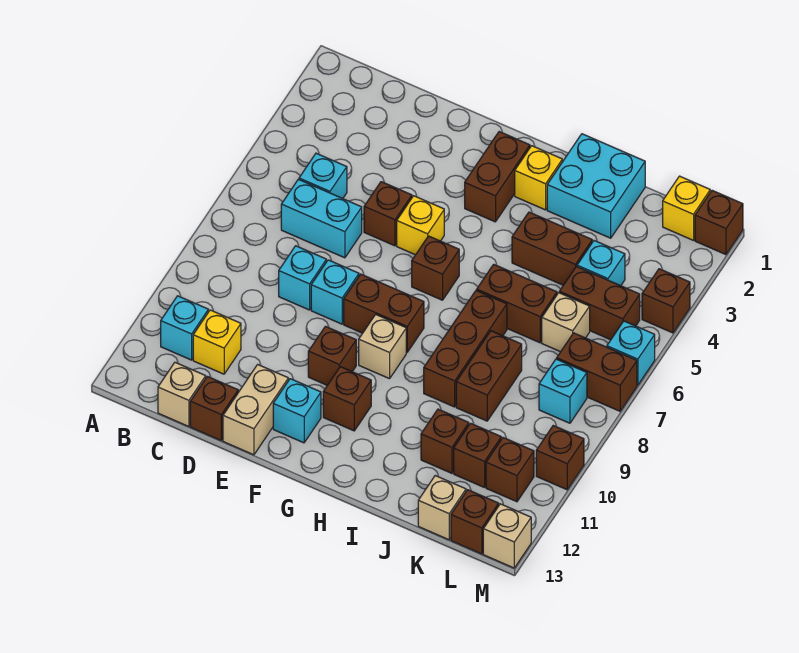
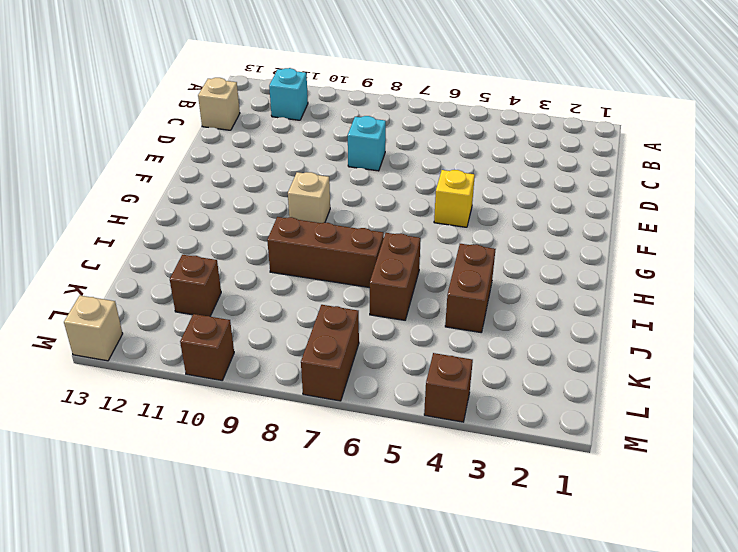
none -> cyan 1x1 brick [299,153,347,199]
none -> cyan 1x2 brick [281,179,362,258]
none -> yellow 1x1 brick [193,310,241,374]
none -> brown 1x1 brick [190,376,238,440]

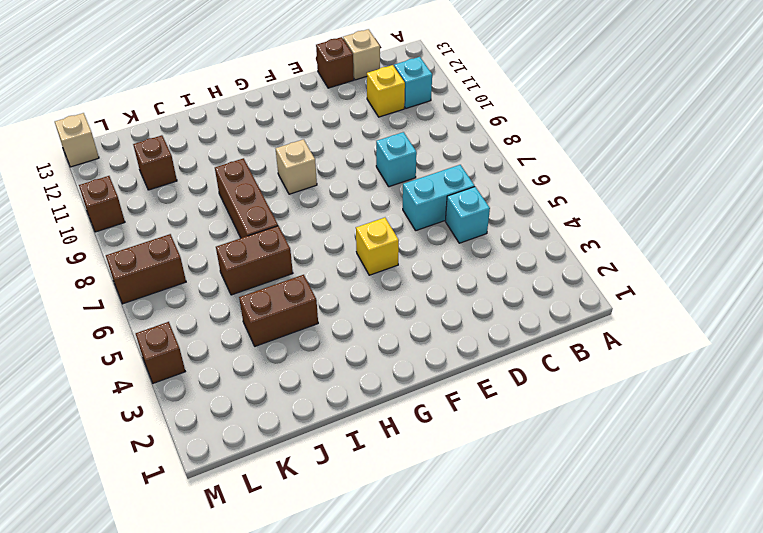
none -> brown 1x1 brick [364,182,412,246]
none -> cyan 1x1 brick [311,260,359,324]
none -> tan 1x2 brick [223,364,288,455]
none -> brown 1x2 brick [344,274,424,352]

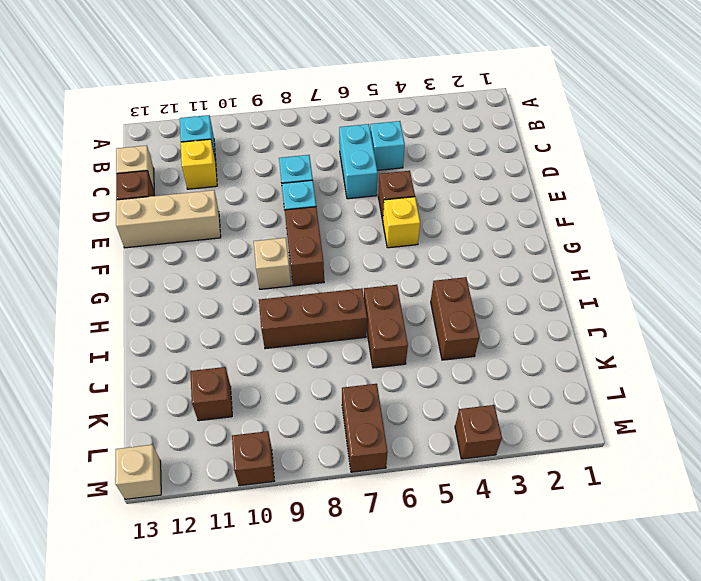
tan 1x3 brick [116,190,221,248] -> tan 1x2 brick [223,364,288,455]
none -> brown 1x1 brick [308,326,356,385]
none -> cyan 1x1 brick [273,379,321,443]
none -> brown 1x2 brick [465,132,530,222]
none -> brown 1x1 brick [412,236,459,300]

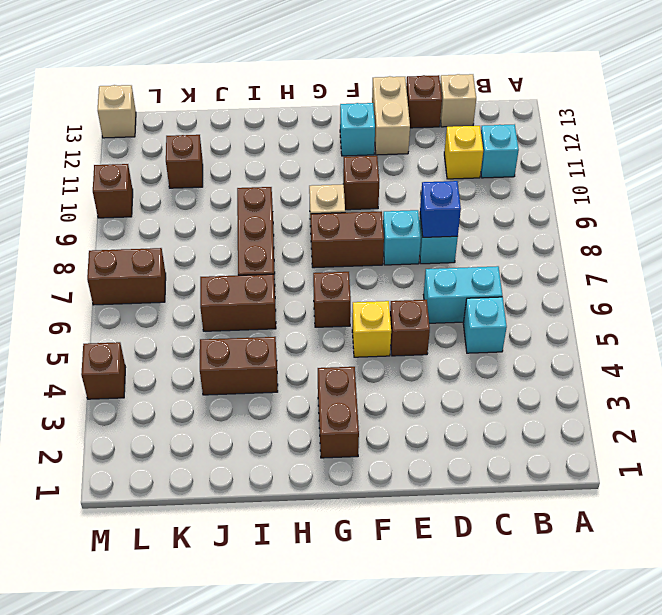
blue 1x1 brick [420,181,461,237] -> none
none -> brown 1x1 brick [323,367,371,431]
none -> yellow 1x1 brick [515,146,562,210]
none -> cyan 2x2 brick [547,134,645,238]
none -> brown 1x2 brick [456,331,522,421]

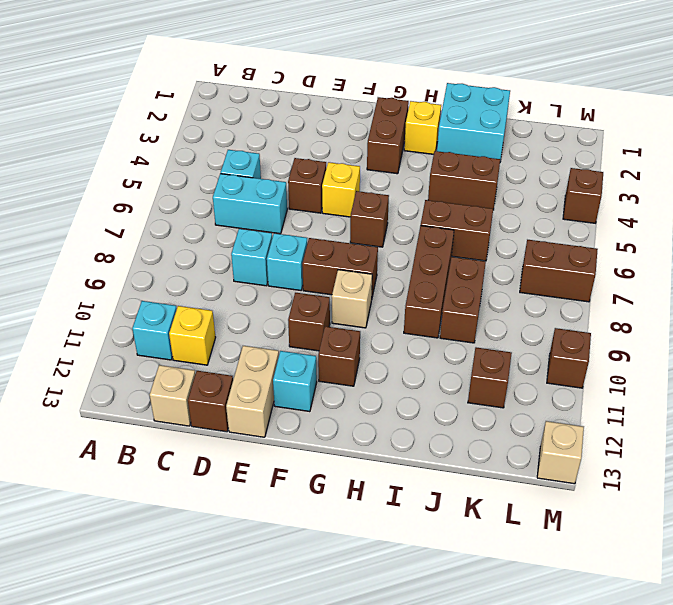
none -> brown 1x1 brick [421,409,469,473]
none -> cyan 1x1 brick [577,241,625,286]
none -> brown 1x2 brick [559,267,640,340]
none -> tan 1x1 brick [542,293,590,352]

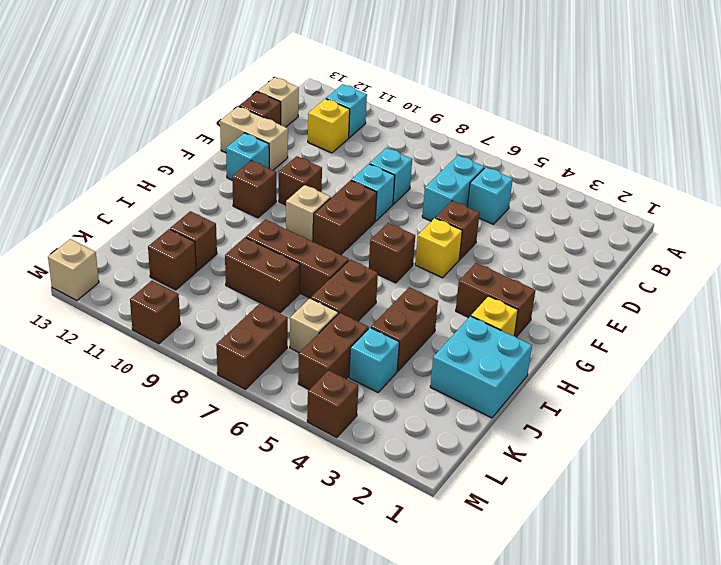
none -> tan 1x1 brick [418,476,466,540]
none -> yellow 1x1 brick [663,176,710,240]
none -> cyan 1x1 brick [539,359,587,423]
none -> brown 1x1 brick [486,438,534,502]

